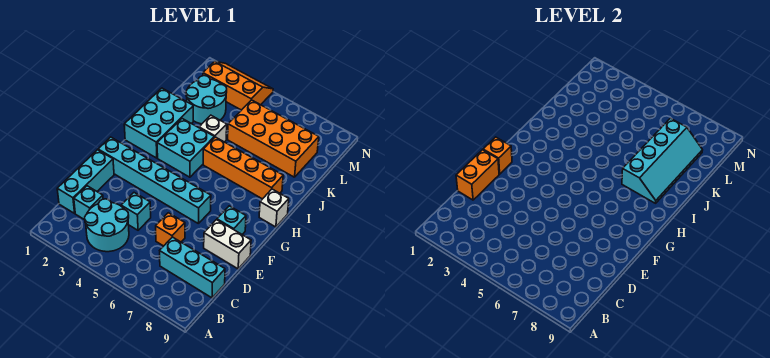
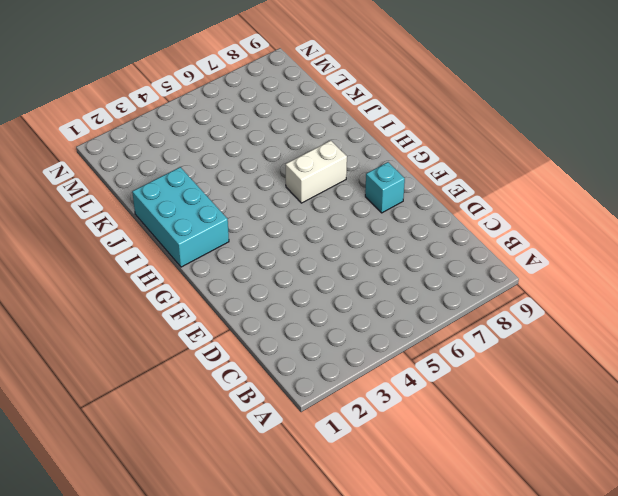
white 1x2 brick [285,141,347,203] -> white 1x2 brick moved to [204,220,251,269]
none -> cyan 2x2 round brick [85,199,129,252]
none -> cyan 1x3 brick [57,150,114,213]
none -> cyan 1x1 brick [74,186,103,220]

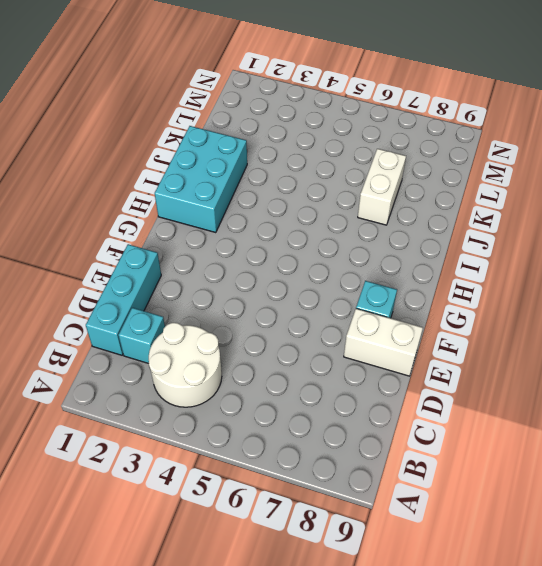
white 2x2 round brick [149,323,222,407] -> cyan 2x2 round brick [85,199,129,252]
white 1x2 brick [358,149,406,225] -> orange 2x4 brick [228,100,319,177]
none -> cyan 1x3 brick [160,237,225,298]
none -> cyan 1x1 brick [121,193,151,230]
none -> orange 1x1 brick [156,213,185,246]

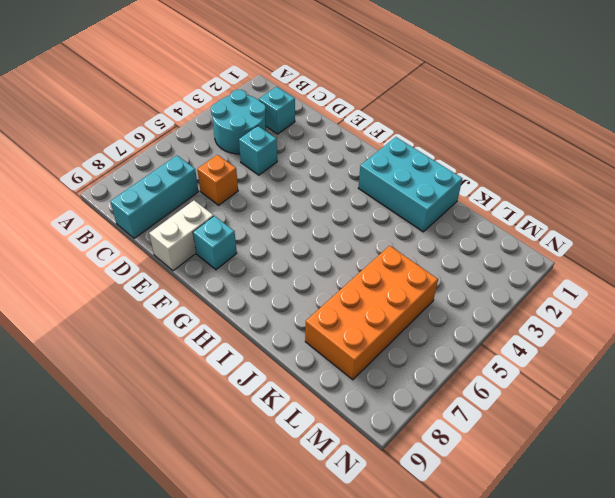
none -> cyan 1x3 brick [57,150,114,213]
none -> cyan 1x6 brick [98,137,211,223]
none -> cyan 2x2 brick [157,119,214,177]

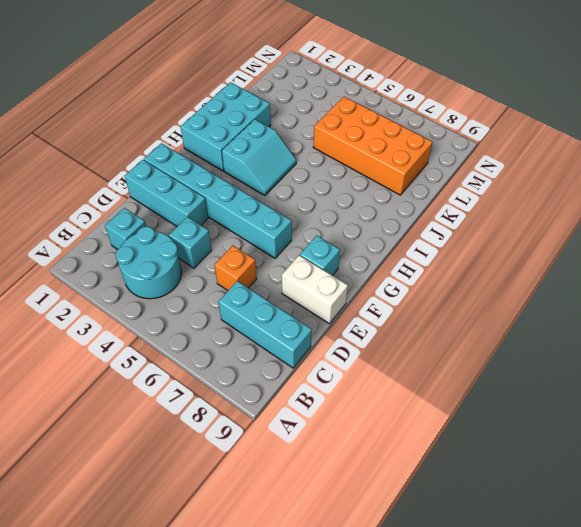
cyan 1x3 brick [125,160,208,226] -> cyan 1x3 brick turned to [57,150,114,213]
cyan 2x2 slope [222,119,296,195] -> cyan 2x2 brick [157,119,214,177]
none -> white 1x1 brick [259,189,289,227]
none -> orange 1x4 brick [203,137,283,199]
none -> white 1x1 brick [199,115,227,142]

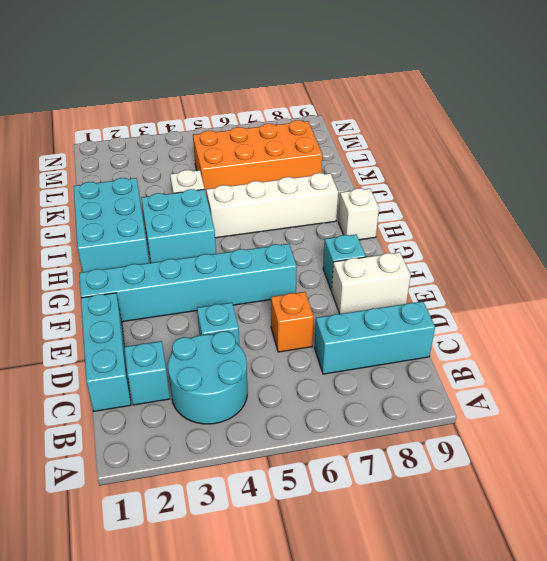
white 1x4 brick [206,173,338,238] -> orange 1x4 brick [203,137,283,199]
none -> cyan 2x2 round brick [186,76,227,124]
none -> orange 2x3 slope [203,61,273,110]
none -> orange 1x2 brick [456,150,499,200]

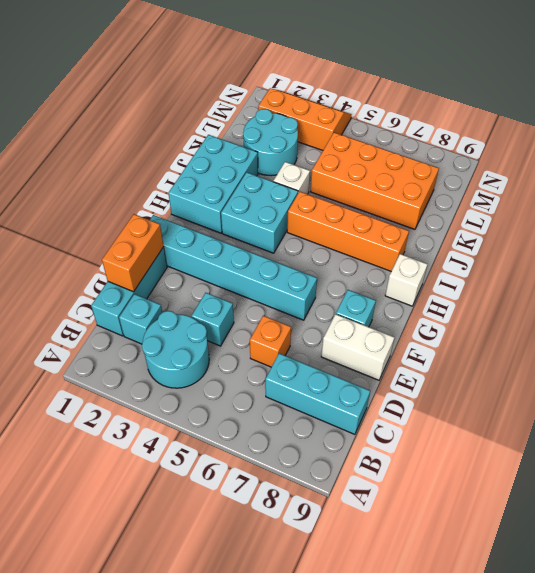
none -> orange 1x1 brick [483,137,512,174]
none -> cyan 2x4 slope [622,118,702,203]

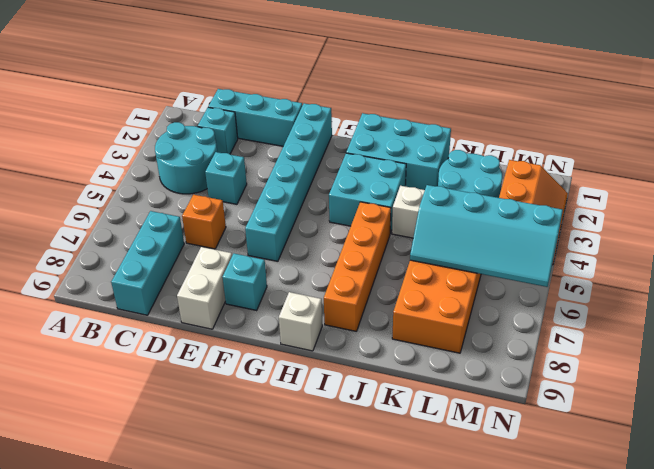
cyan 2x4 slope [410,185,563,287] -> cyan 2x4 slope moved to [622,118,702,203]
none -> orange 1x2 brick [456,150,499,200]
none -> orange 1x1 brick [483,137,512,174]

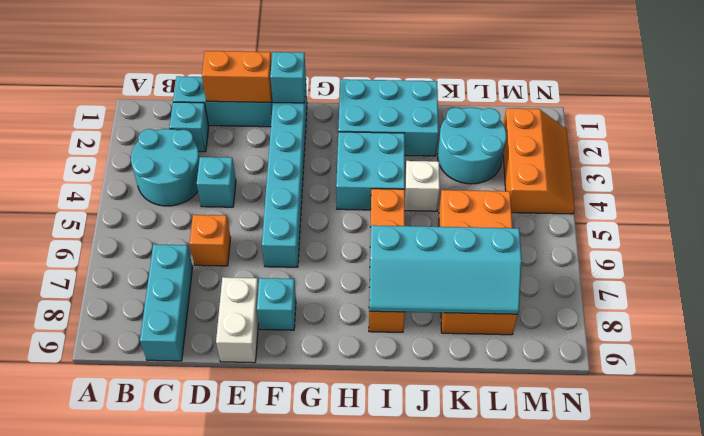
cyan 1x1 brick [270,52,306,103] -> orange 1x1 brick [483,137,512,174]
none -> white 1x1 brick [259,189,289,227]

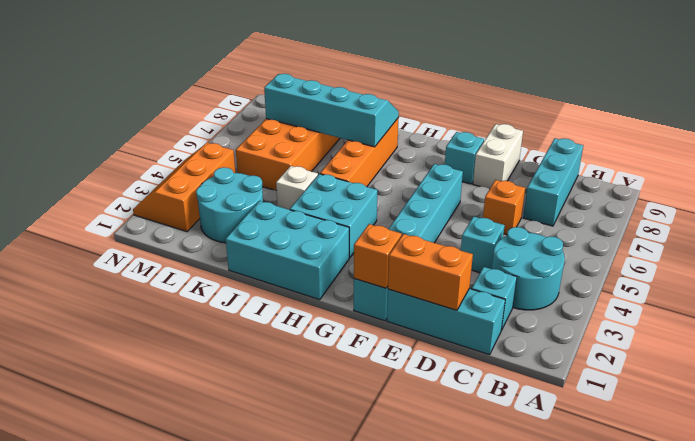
none -> white 1x1 brick [259,189,289,227]

